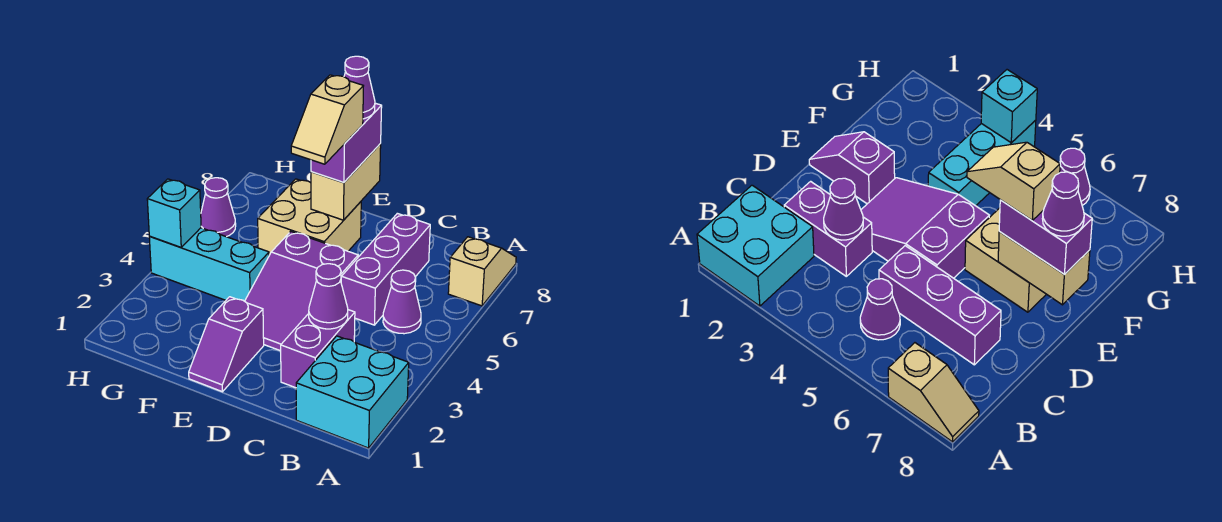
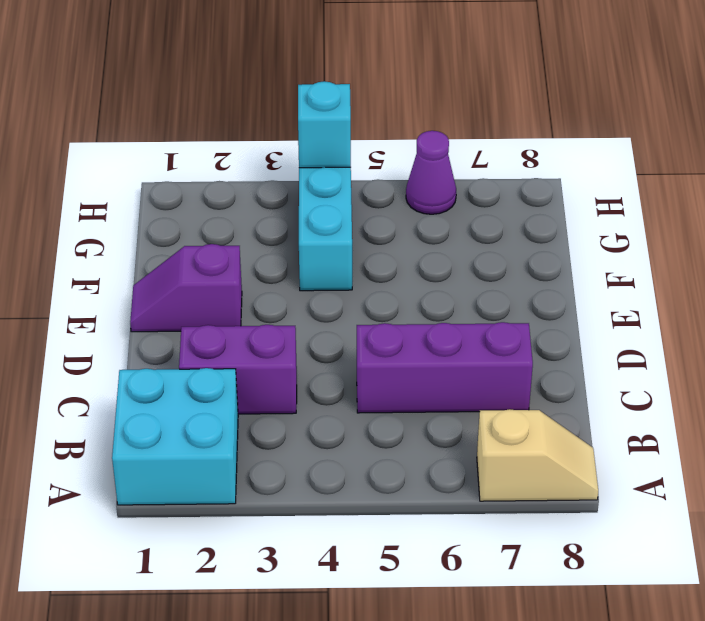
none -> purple 1x1 cone [383,270,421,334]
none -> purple 2x3 slope [245,231,358,351]
none -> tan 2x2 brick [258,179,361,255]

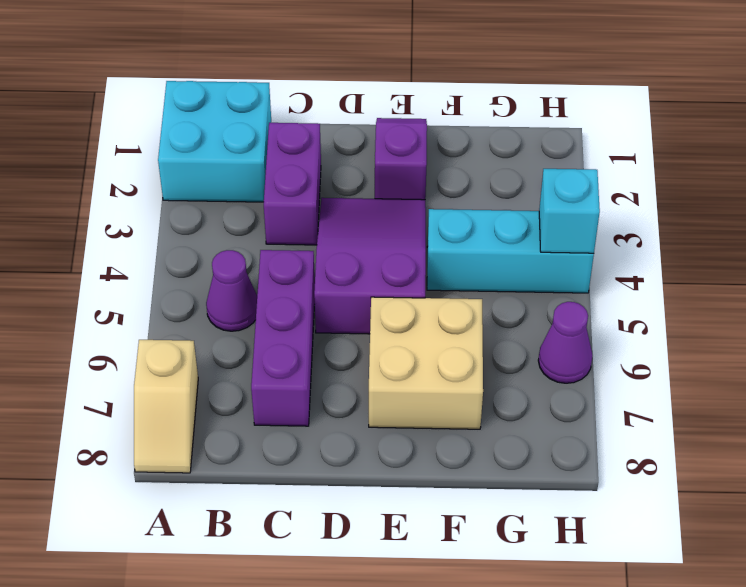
none -> purple 1x1 cone [309,264,348,329]
none -> tan 1x2 brick [311,144,381,220]
none -> purple 1x2 brick [311,103,382,183]

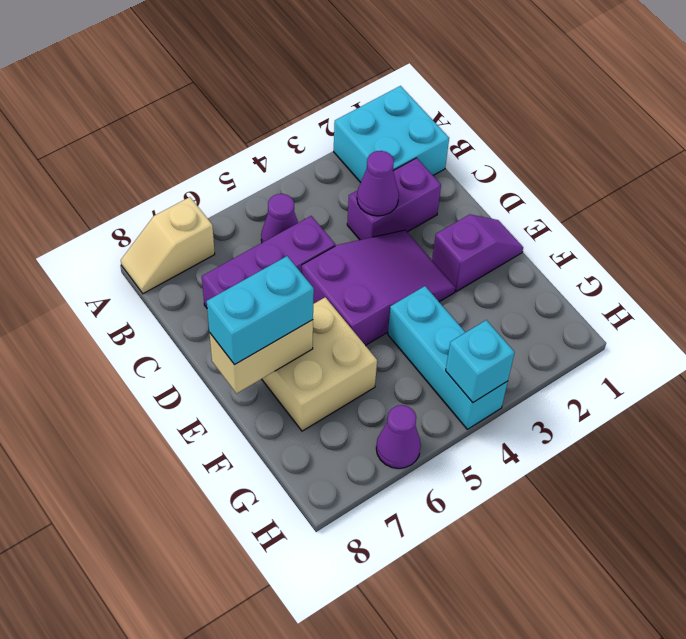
cyan 1x2 brick [207,256,314,365] -> purple 1x2 brick [311,103,382,183]
none -> tan 1x2 slope [291,75,363,164]
none -> purple 1x1 cone [344,56,375,119]

